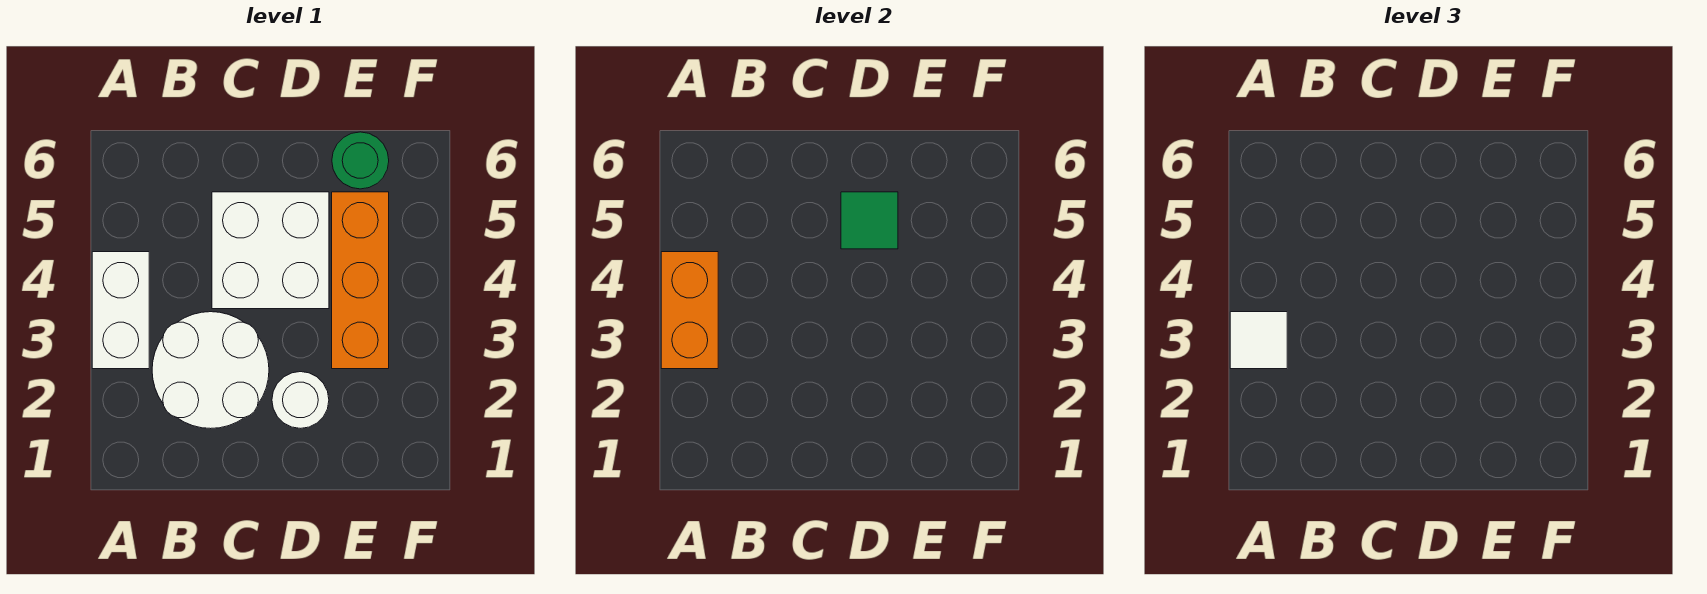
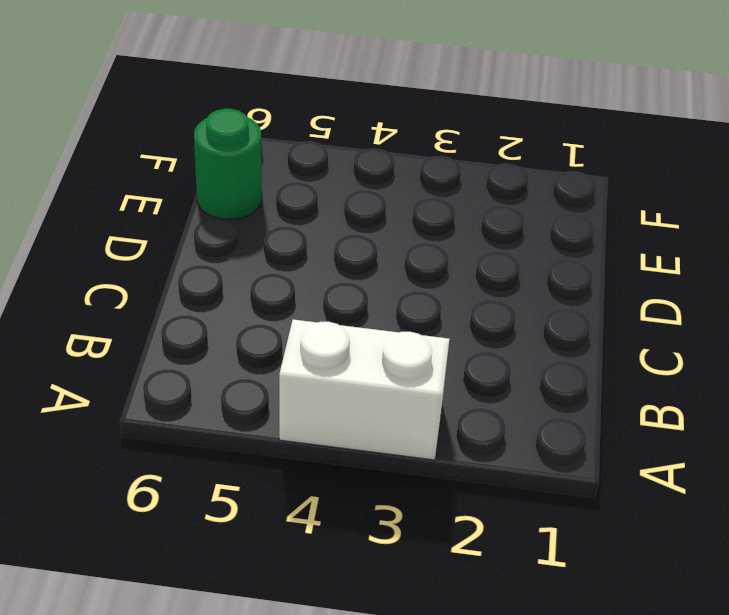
none -> white 2x2 round brick [152,312,269,429]
none -> white 2x2 brick [212,192,329,309]

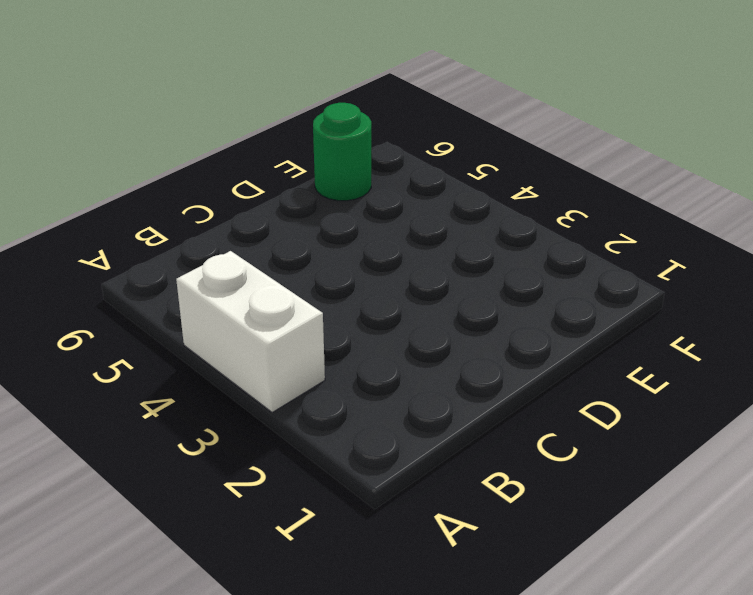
none -> white 2x2 round brick [152,312,269,429]
none -> white 2x2 brick [212,192,329,309]

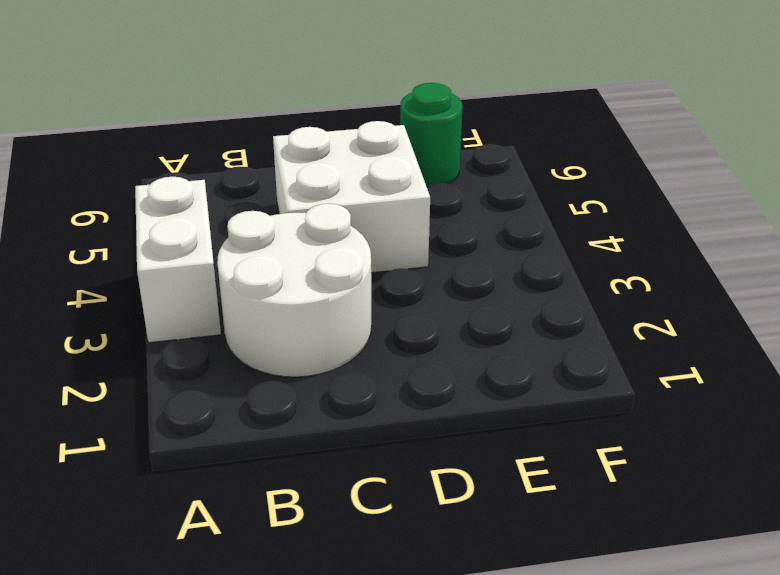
none -> white 1x1 round brick [272,372,329,428]
none -> orange 1x3 brick [332,192,389,369]

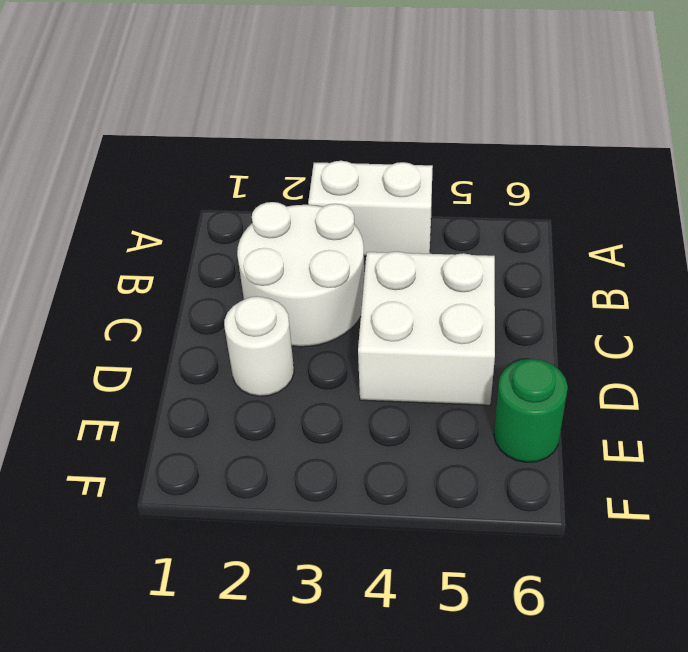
none -> orange 1x3 brick [332,192,389,369]
none -> orange 1x2 brick [661,252,718,369]

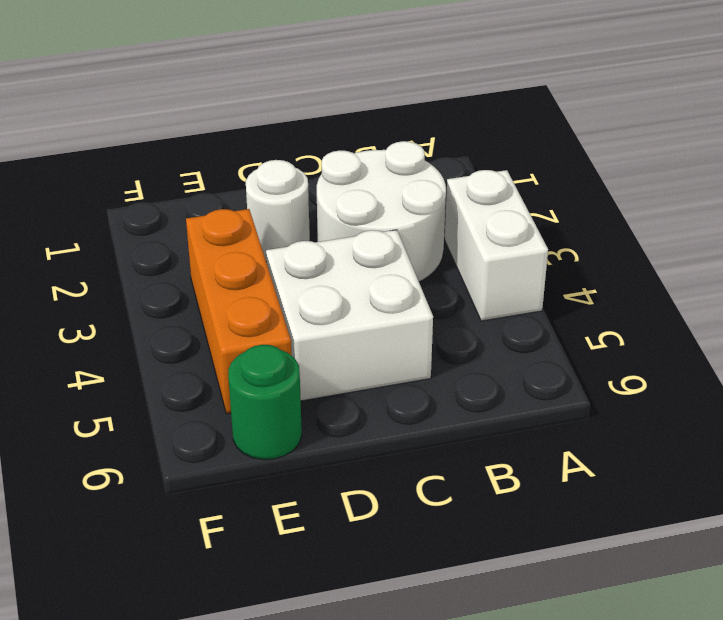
none -> orange 1x2 brick [661,252,718,369]
none -> green 1x1 tile [841,192,898,249]

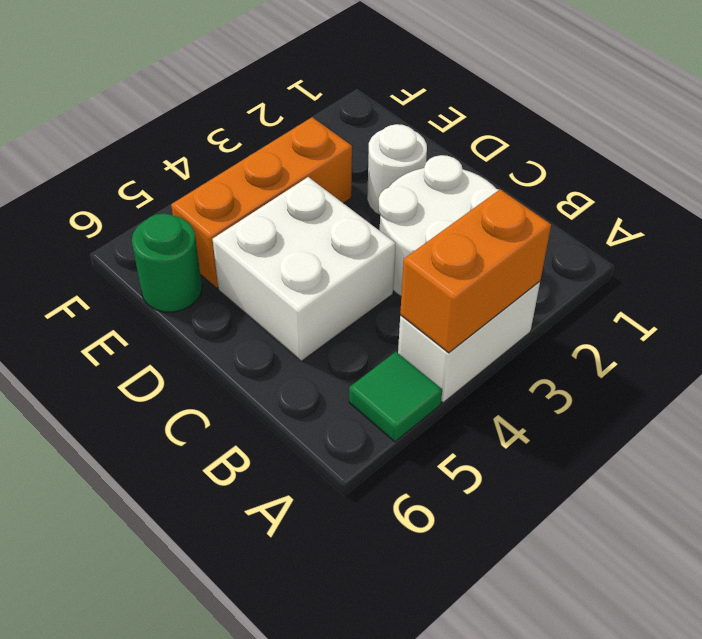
green 1x1 tile [349,352,442,442] -> green 1x1 tile moved to [841,192,898,249]
none -> white 1x1 tile [1230,312,1287,369]

